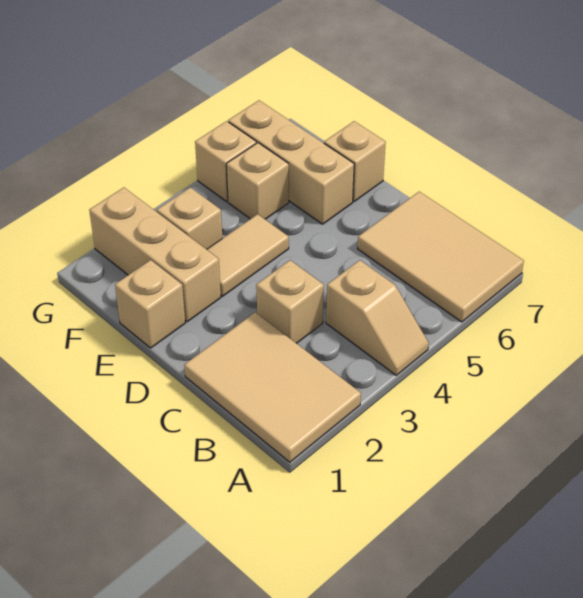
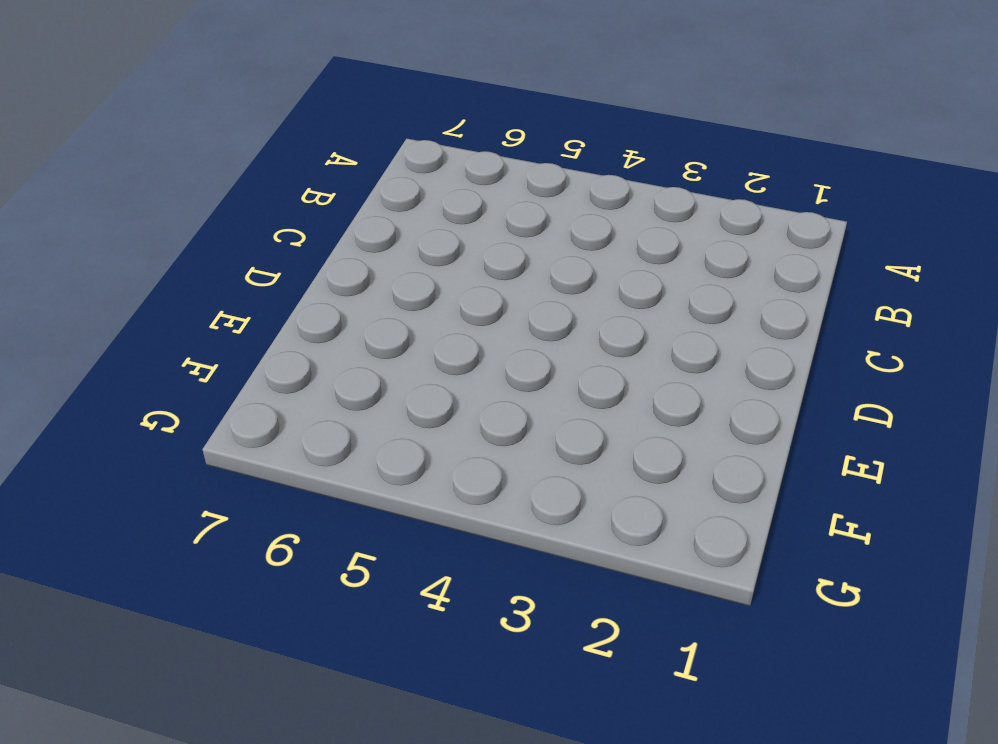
none -> tan 2x3 tile [184,312,361,462]
none -> tan 1x2 slope [326,260,429,375]
none -> tan 2x3 tile [357,192,524,322]

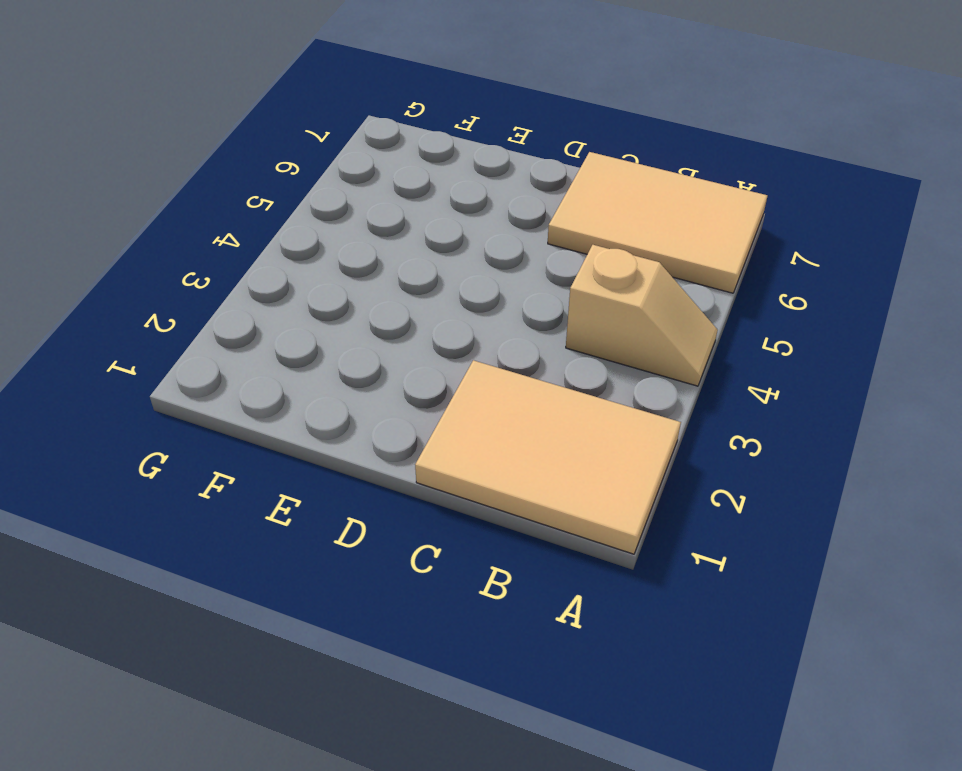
none -> tan 1x1 brick [256,260,324,343]
none -> tan 1x1 brick [115,260,185,348]
none -> tan 1x3 brick [89,187,221,322]

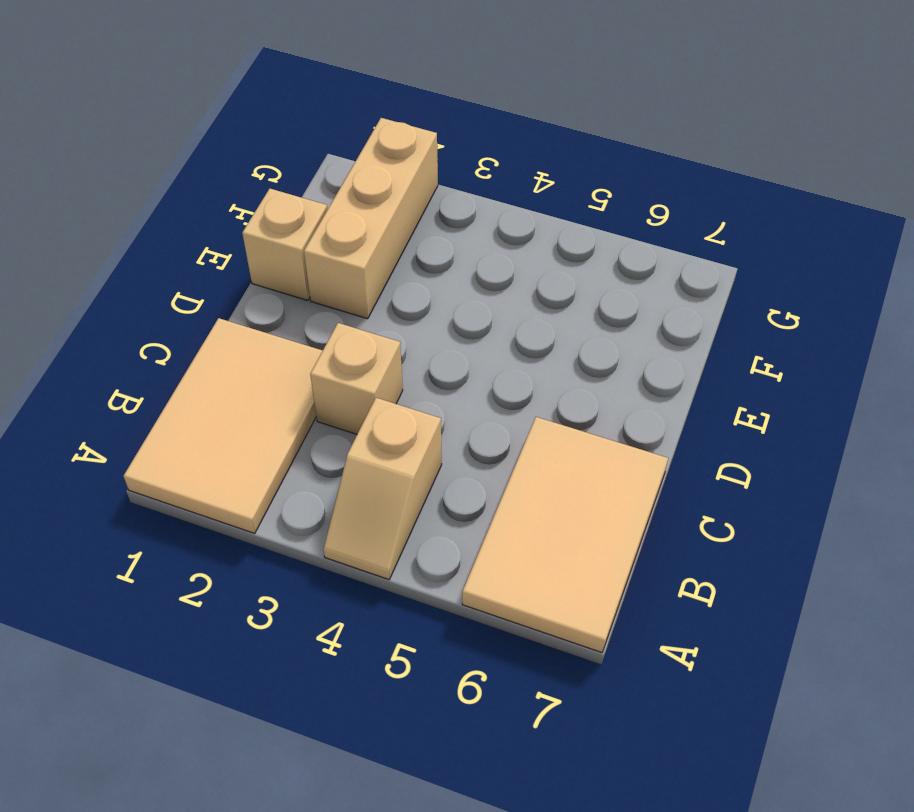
none -> tan 1x2 tile [207,214,289,296]
none -> tan 1x3 brick [228,100,354,224]
none -> tan 1x1 brick [324,121,386,202]

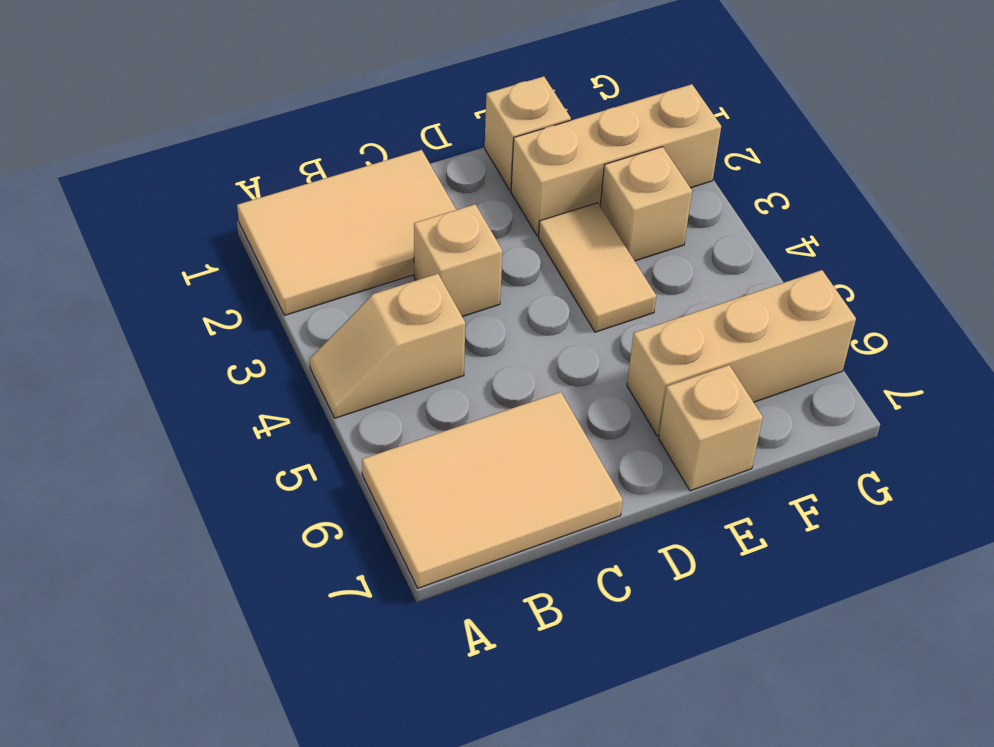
none -> tan 1x1 brick [226,143,289,219]
none -> tan 1x1 brick [195,121,257,201]

